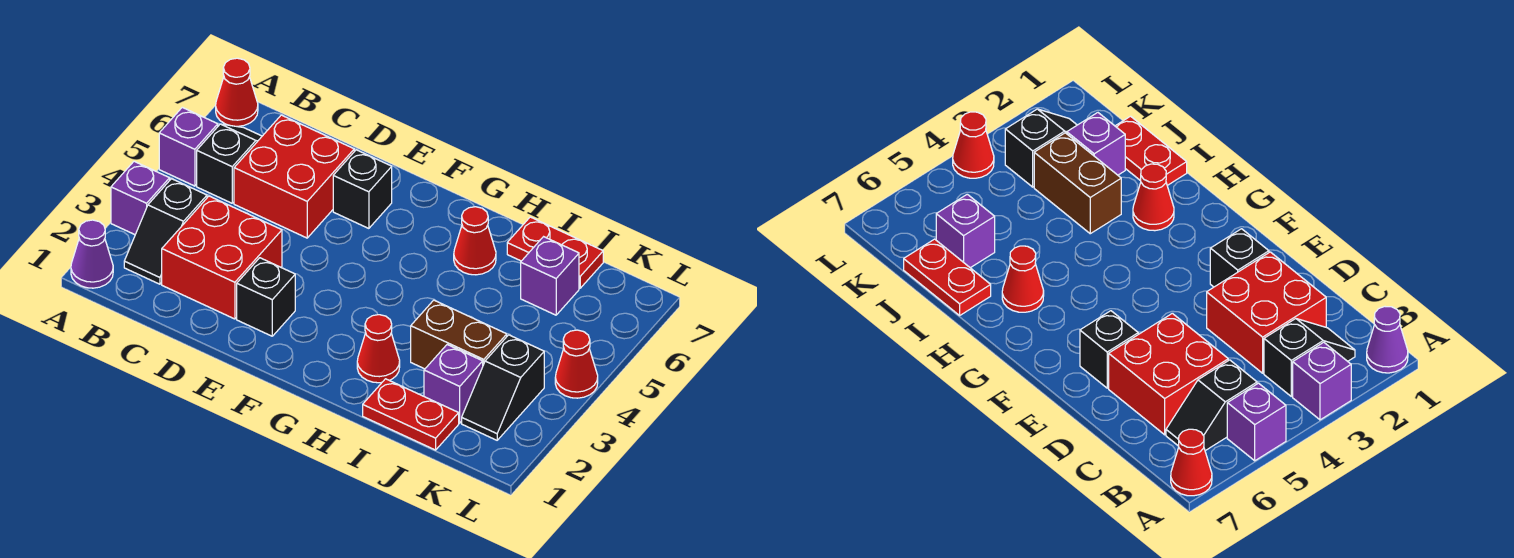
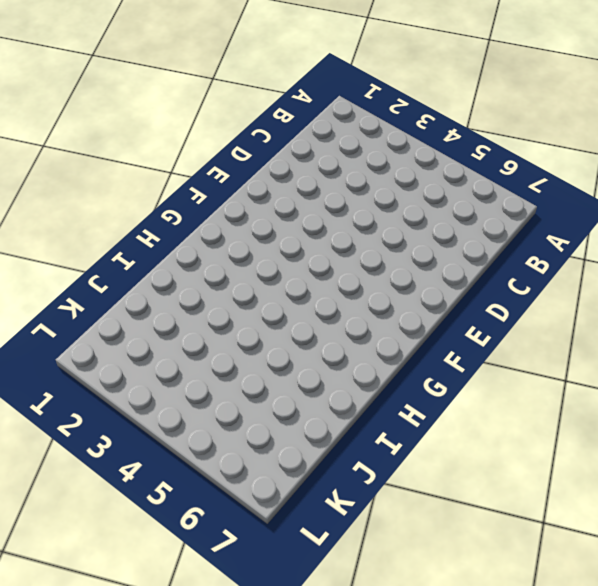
none -> purple 1x1 cone [71,220,113,288]
none -> purple 1x1 brick [111,161,170,235]
none -> purple 1x1 brick [159,107,218,186]

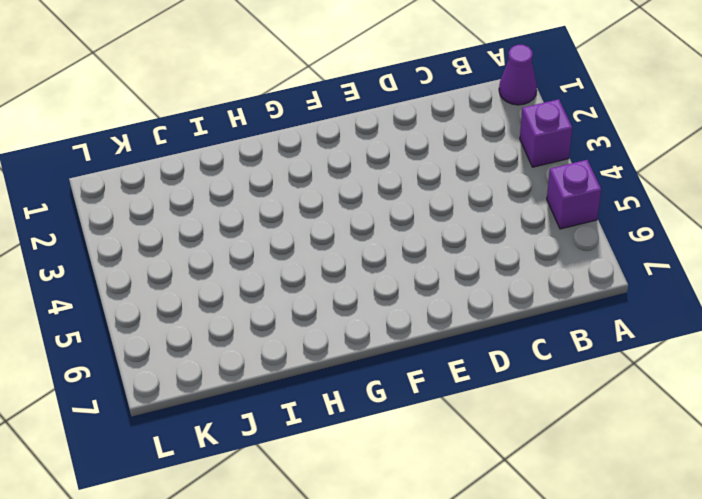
none -> red 1x1 cone [216,58,258,126]
none -> black 1x2 slope [124,179,207,284]
none -> black 1x2 slope [197,124,262,203]

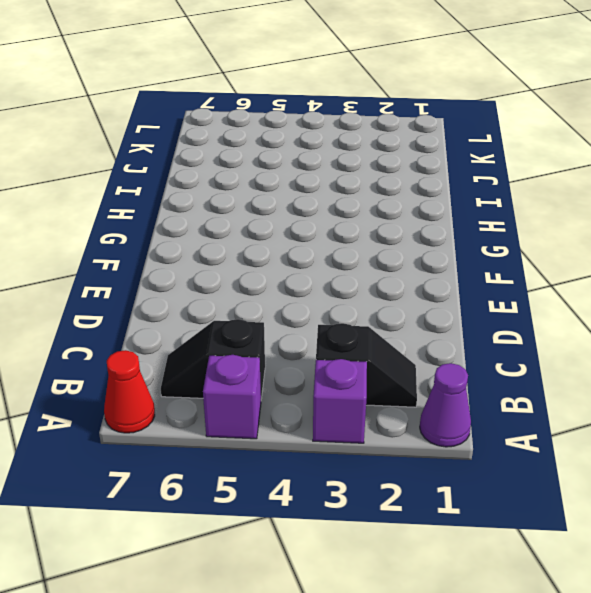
none -> red 2x2 brick [162,196,282,319]
none -> red 2x2 brick [234,115,354,238]
none -> black 1x1 brick [237,258,295,336]

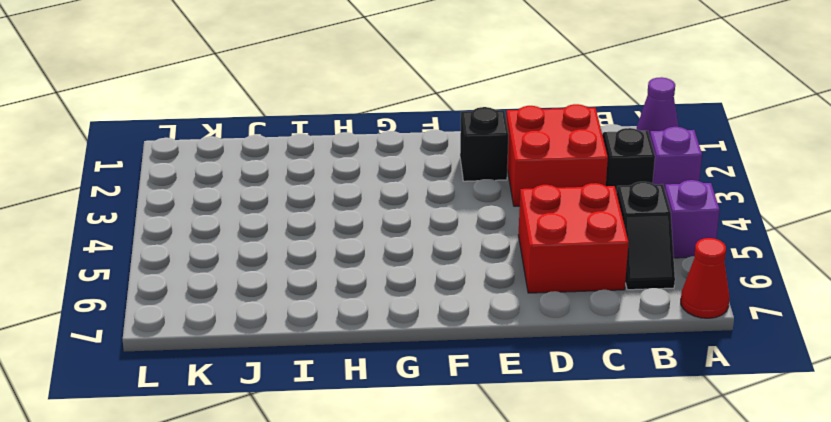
none -> black 1x1 brick [333,150,392,228]
none -> red 1x1 cone [357,315,400,383]
none -> red 1x1 cone [454,207,496,275]

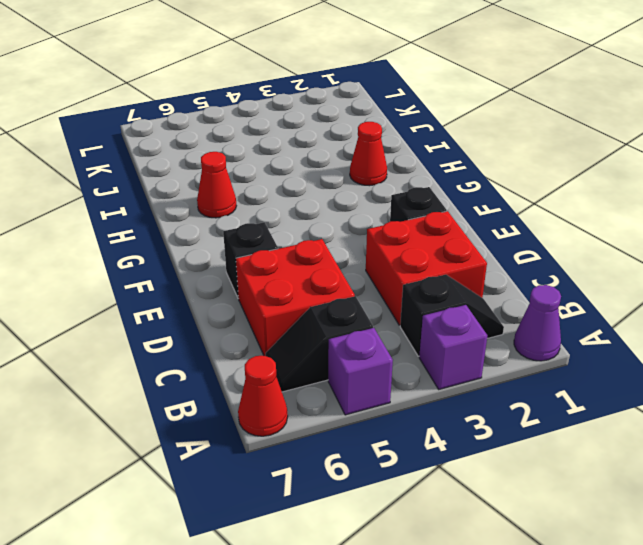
none -> red 1x2 plate [363,379,459,450]
none -> brown 1x2 brick [411,300,507,369]
none -> red 1x2 plate [507,217,603,288]

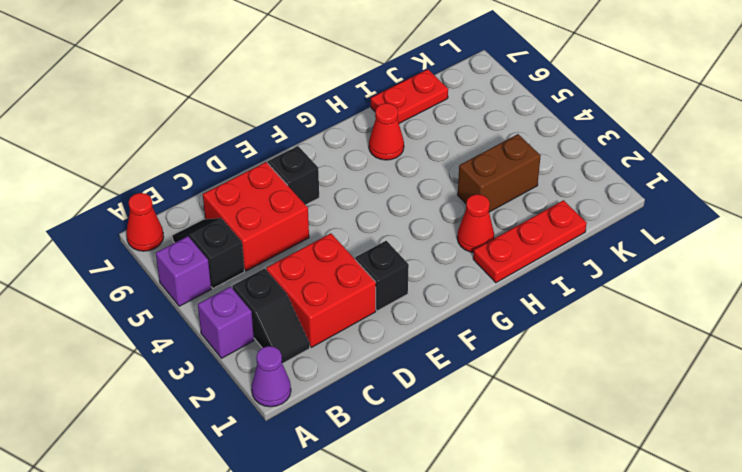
red 1x3 plate [473,200,587,283] -> red 1x2 plate [363,379,459,450]
none -> purple 1x1 brick [424,345,483,423]
none -> purple 1x1 brick [521,237,579,315]
none -> black 1x2 slope [462,335,544,440]

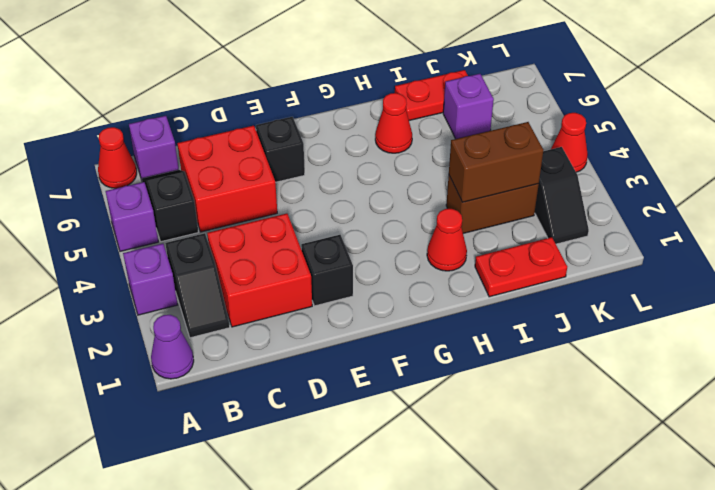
purple 1x1 brick [129,116,179,180] -> purple 1x1 brick moved to [424,345,483,423]
brown 1x2 brick [449,122,543,202] -> none

